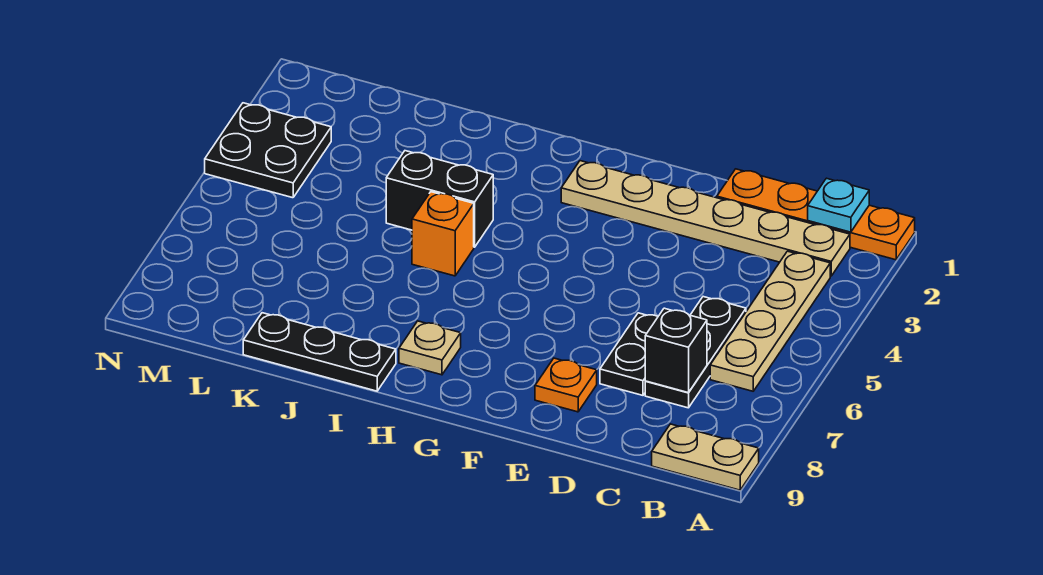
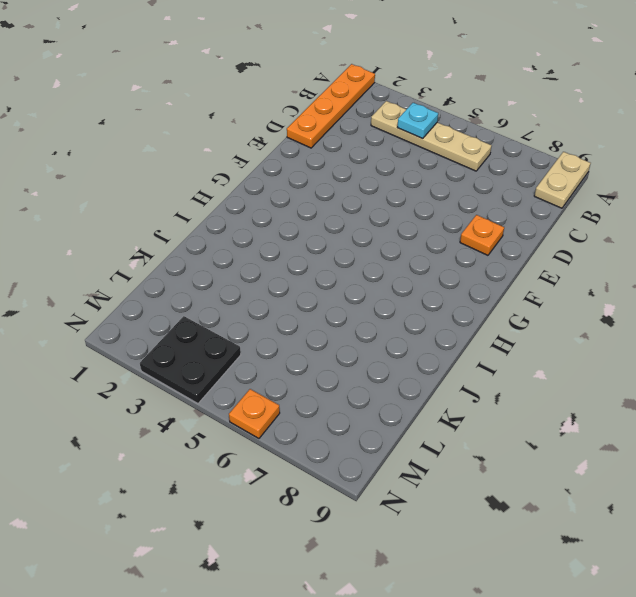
cyan 1x1 plate [397,103,438,138] -> cyan 1x1 plate moved to [808,178,869,232]
orange 1x1 plate [229,389,280,438] -> none
none -> tan 1x6 plate [561,161,850,276]
none -> black 1x3 plate [645,297,746,408]
none -> black 1x2 plate [600,313,658,395]

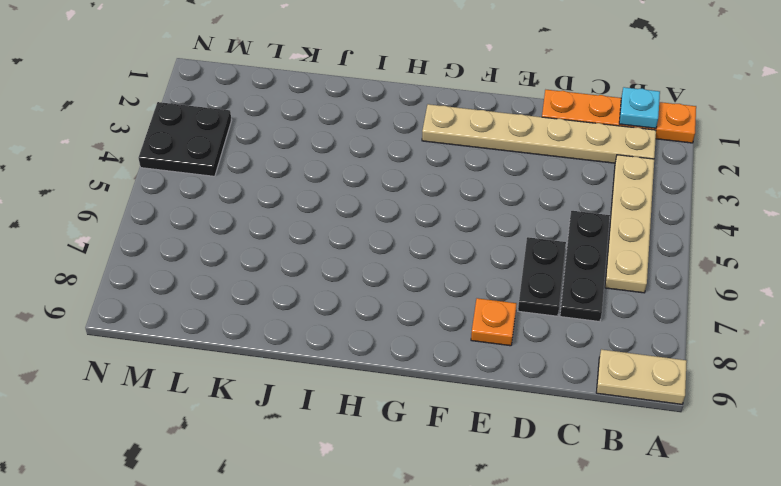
none -> tan 1x1 plate [399,321,461,375]
none -> black 1x2 brick [386,151,493,247]
none -> orange 1x1 brick [412,192,474,276]

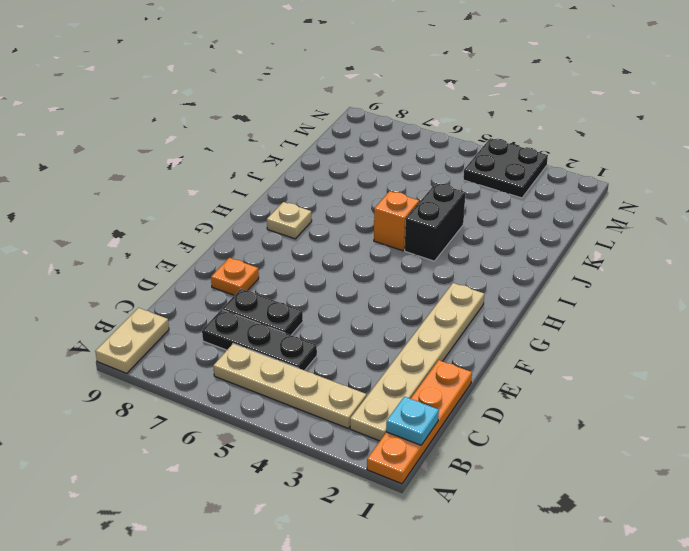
none -> black 1x3 plate [243,313,396,391]
none -> black 1x1 brick [645,308,707,393]

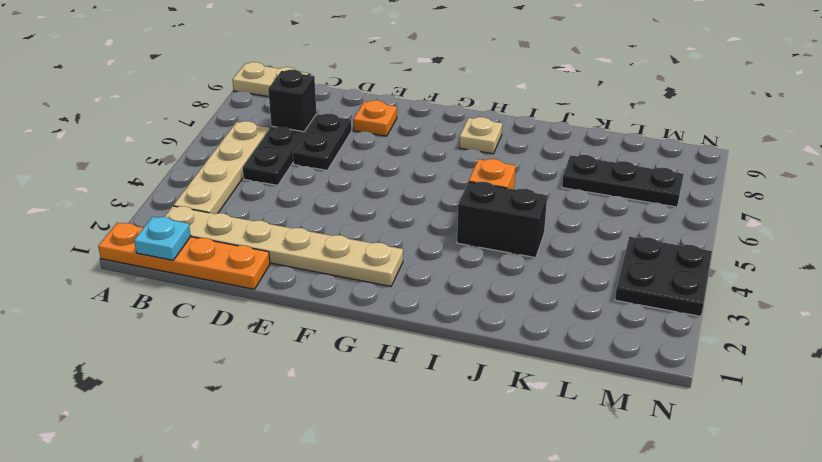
black 1x3 plate [562,155,684,207] -> black 1x3 plate moved to [243,313,396,391]

